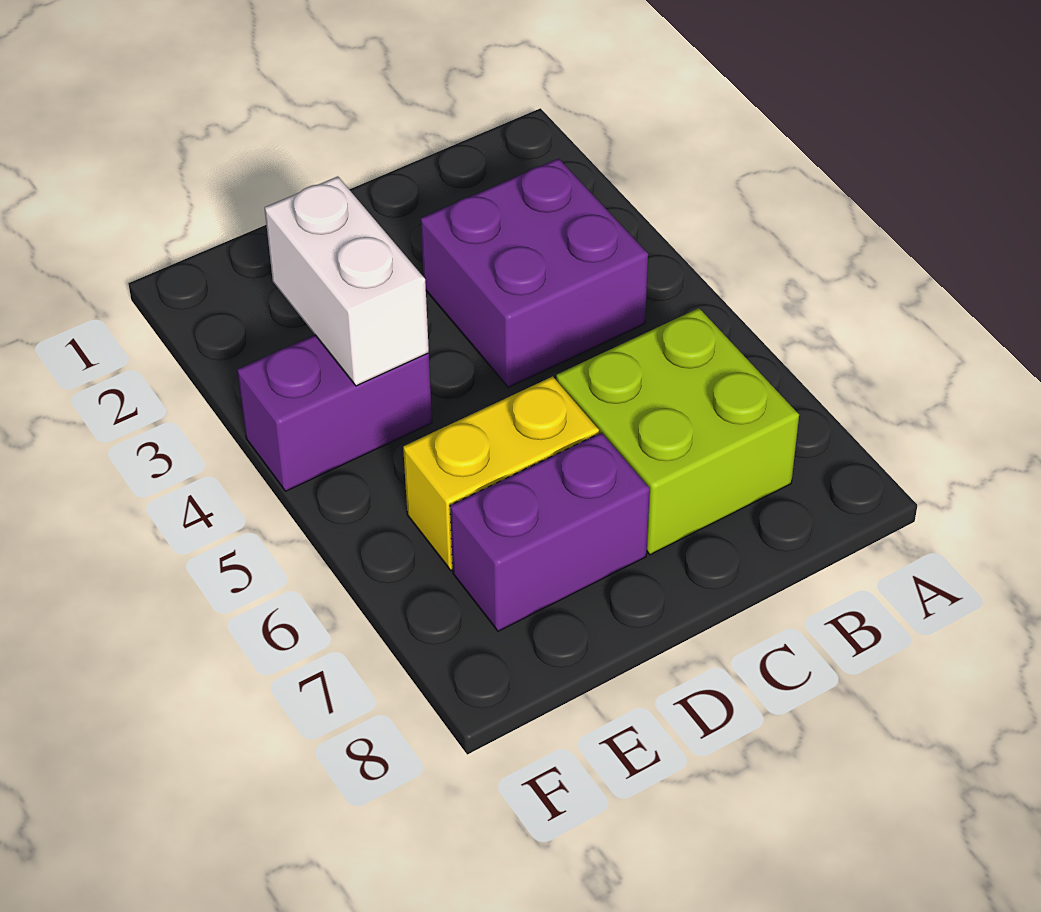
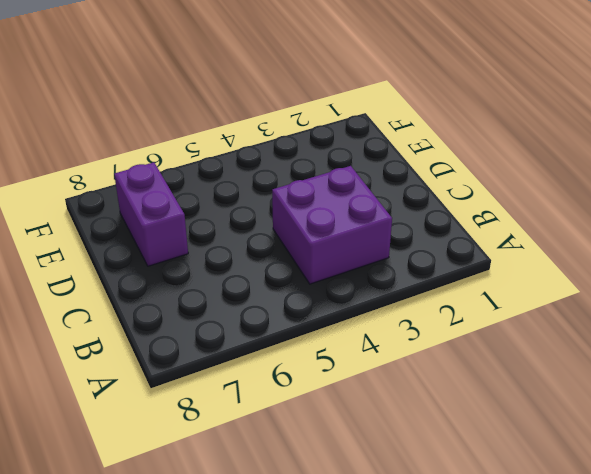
none -> lime 2x2 brick [556,308,799,555]
none -> yellow 1x2 brick [403,376,599,570]

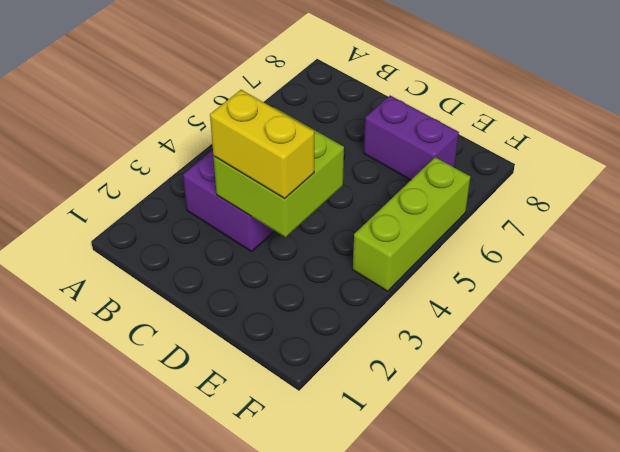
lime 2x2 brick [213,107,344,237] -> lime 2x2 brick moved to [556,308,799,555]
yellow 1x2 brick [210,90,314,199] -> yellow 1x2 brick moved to [403,376,599,570]
lime 1x3 brick [353,157,470,291] -> purple 1x2 brick [237,335,432,491]
none -> white 1x2 brick [265,177,429,386]

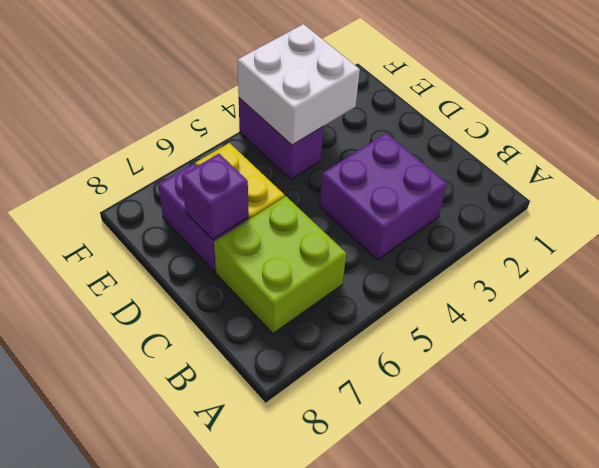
purple 1x1 brick [182,154,248,240] -> none
white 2x2 brick [238,24,360,145] -> white 1x2 brick [265,177,429,386]

